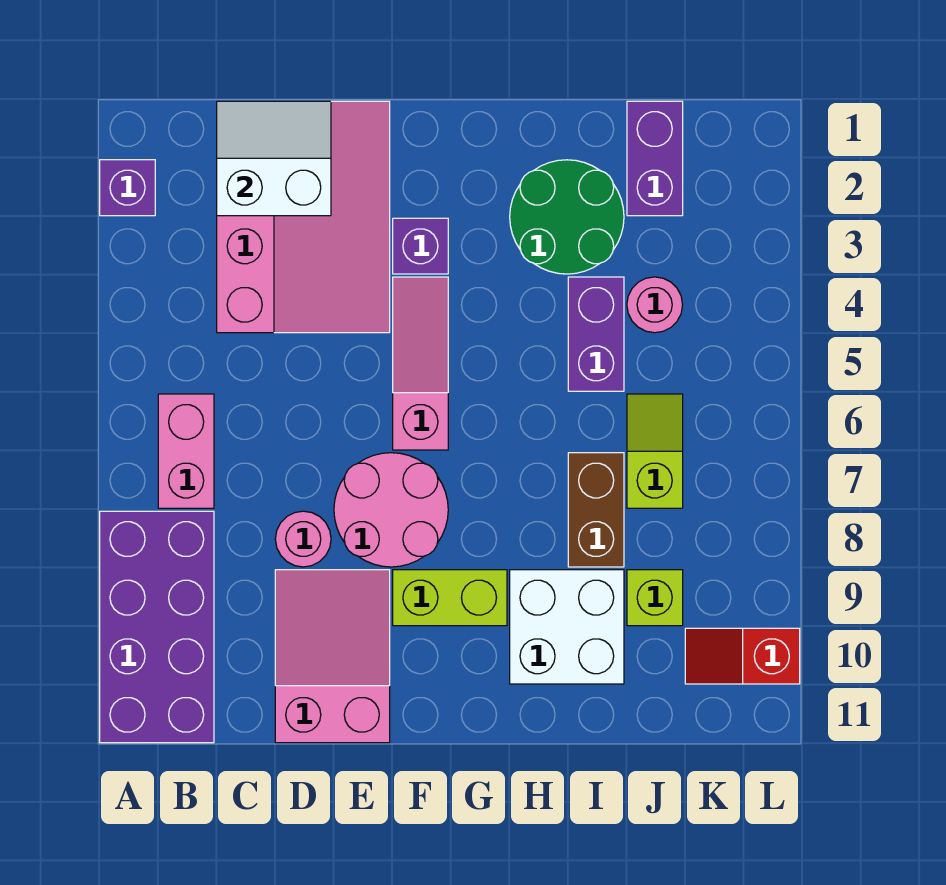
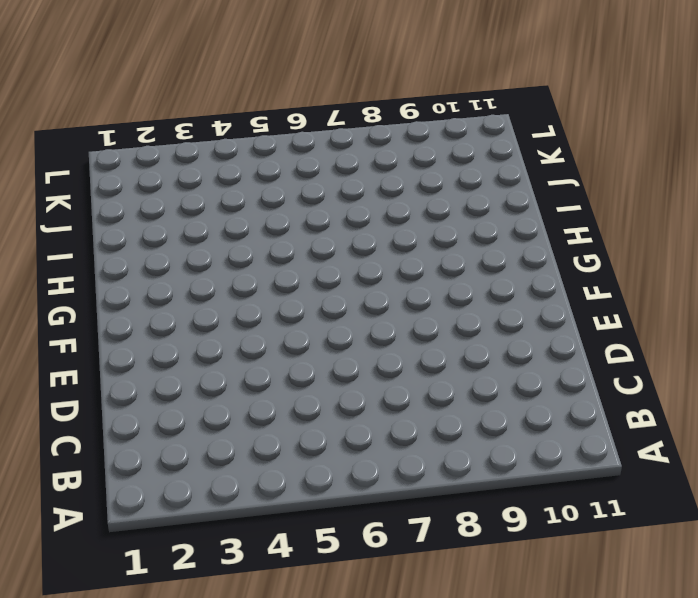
none -> purple 1x1 brick [100,160,155,216]
none -> purple 2x4 brick [100,511,214,743]
none -> pink 1x2 brick [158,394,214,508]

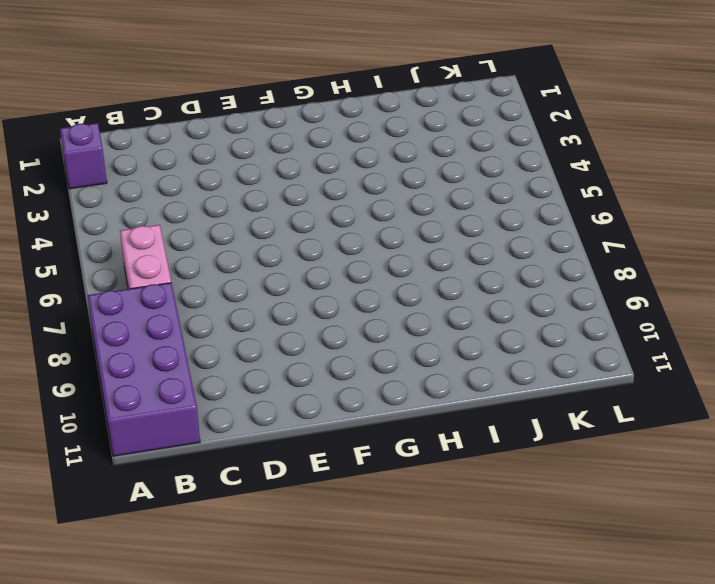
none -> pink 3x4 slope [217,101,390,333]
none -> pink 1x1 round brick [275,511,331,567]
none -> pink 2x3 slope [275,570,390,743]

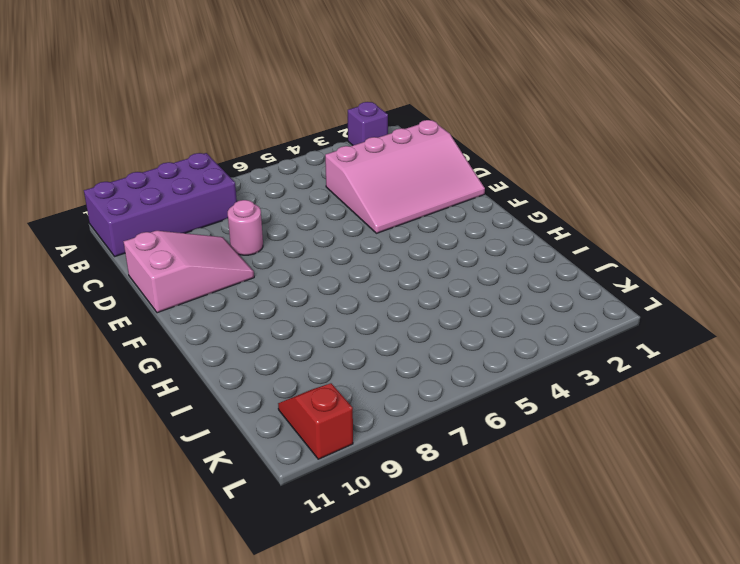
none -> pink 1x2 brick [158,394,214,508]
none -> pink 2x2 round brick [334,453,448,567]
none -> purple 1x1 brick [393,218,448,274]

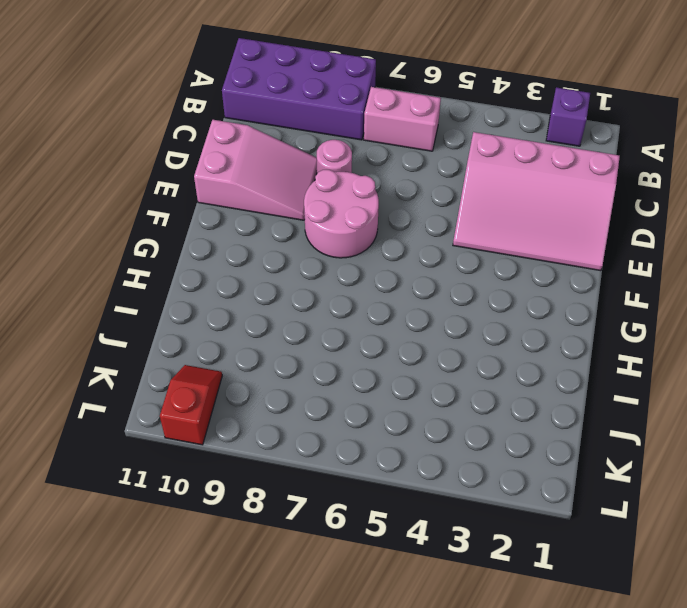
none -> purple 1x1 brick [393,218,448,274]
none -> pink 1x3 slope [393,277,448,450]
none -> lime 1x2 brick [393,570,507,626]

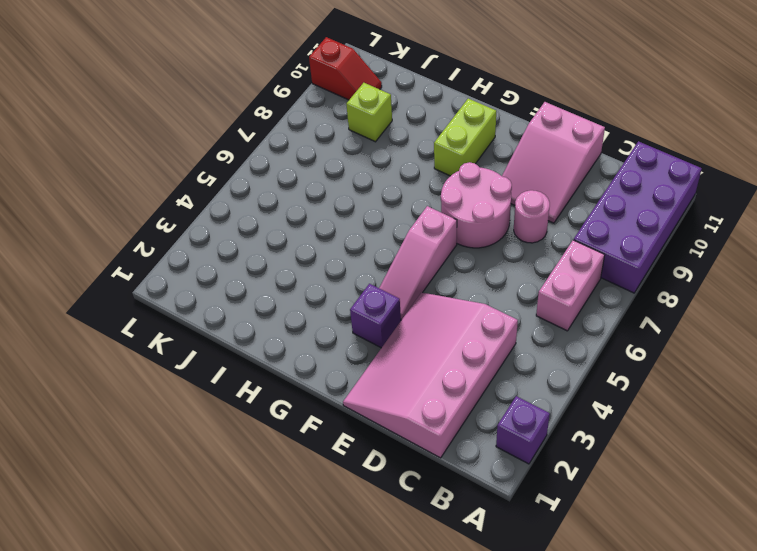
lime 1x2 brick [434,98,496,176] -> lime 1x2 brick turned to [393,570,507,626]
none -> green 2x2 round brick [510,160,624,274]
none -> white 2x2 brick [510,570,624,684]
none -> purple 1x2 brick [568,277,624,391]

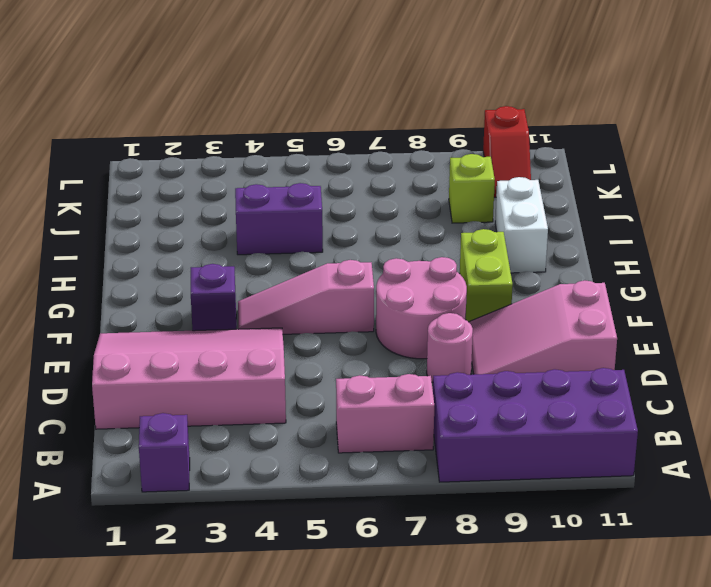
white 1x2 brick [495,177,548,273] -> white 2x2 brick [510,570,624,684]
none -> green 2x2 round brick [510,160,624,274]
none -> brown 1x2 brick [568,453,624,567]
none -> purple 1x2 brick [627,101,683,216]

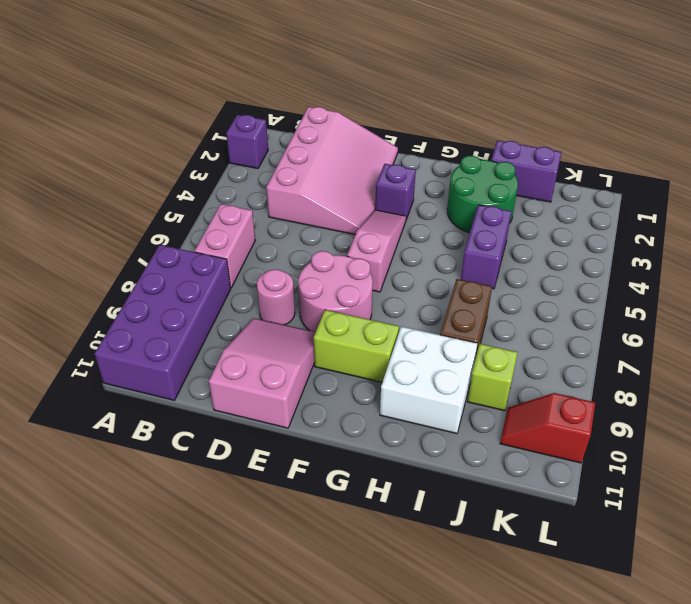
purple 1x2 brick [491,140,562,202] -> purple 1x2 brick turned to [627,101,683,216]
none -> pink 1x1 round brick [627,277,683,333]
none -> lime 1x2 slope [627,394,683,508]
none -> white 2x2 slope [217,101,331,216]

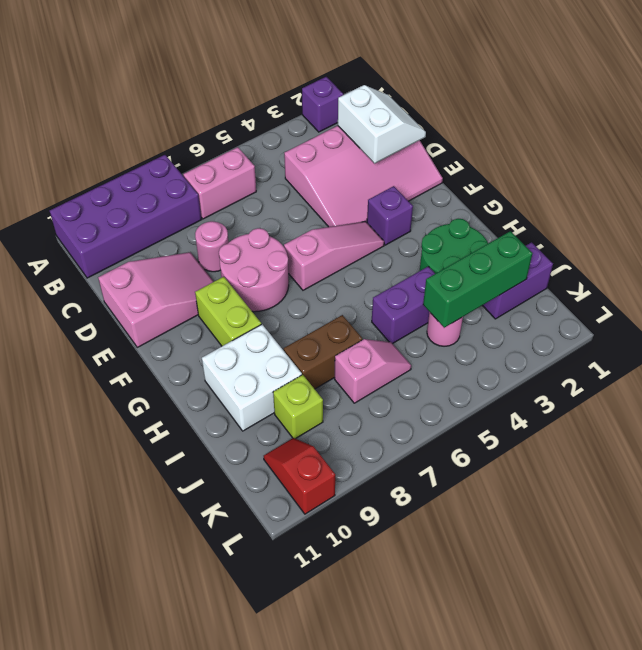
green 1x3 brick [423,231,532,328] -> none
pink 1x2 slope [335,339,411,403] -> lime 1x2 slope [627,394,683,508]

